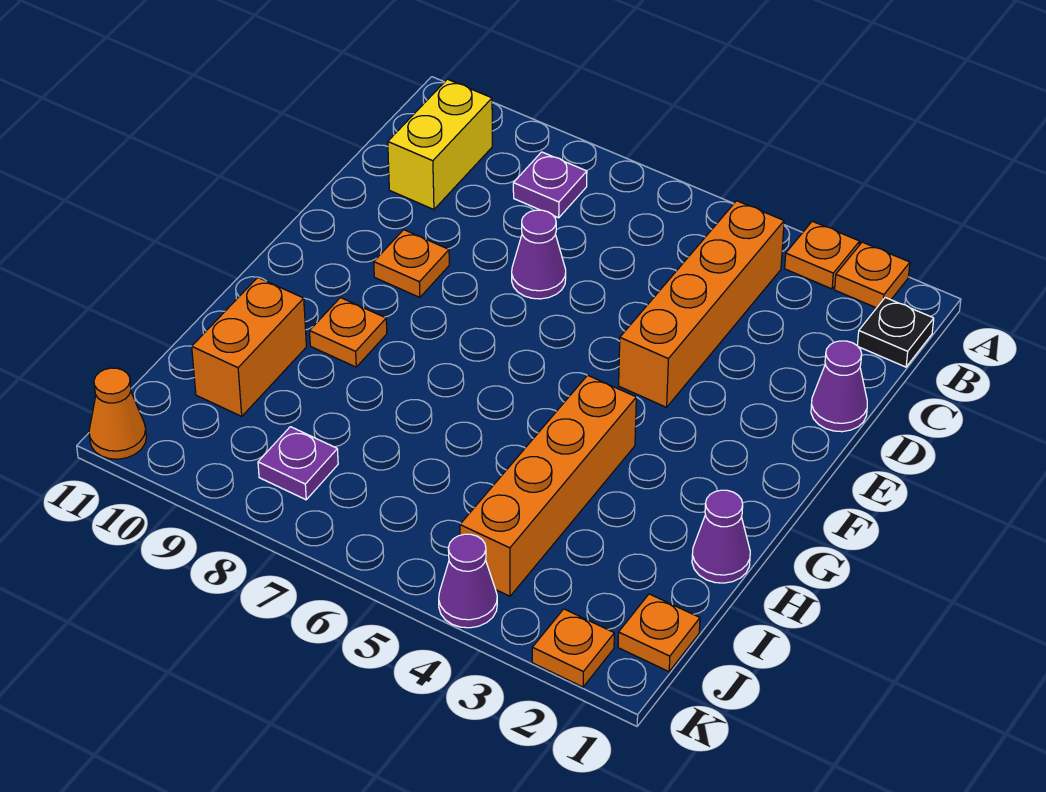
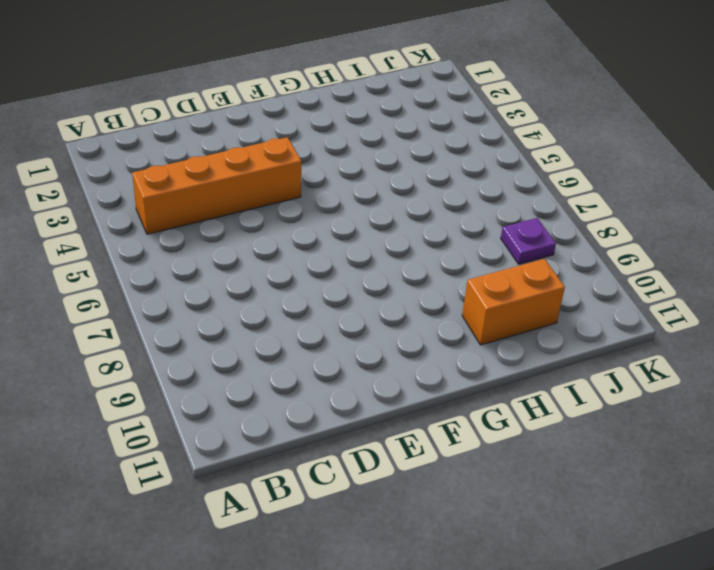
none -> orange 1x1 plate [835,242,910,308]
none -> orange 1x1 plate [785,221,860,289]
none -> black 1x1 plate [857,298,934,367]

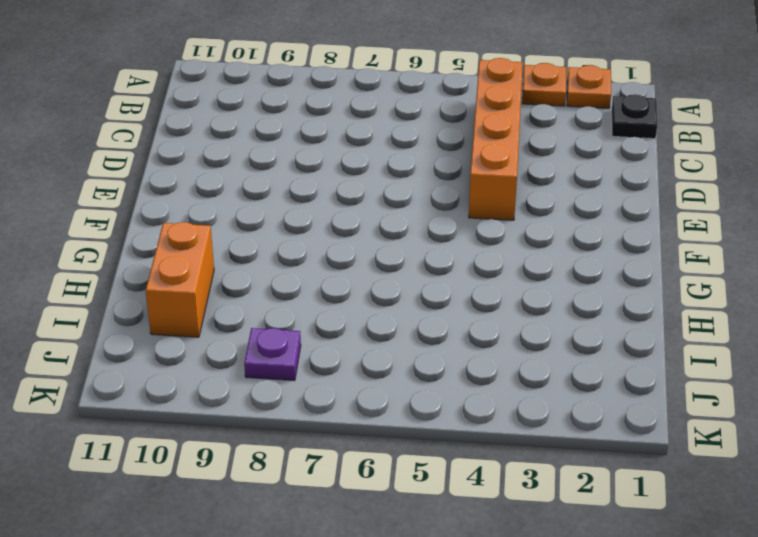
none -> purple 1x1 plate [513,152,587,218]
none -> yellow 1x2 brick [388,79,492,210]
none -> purple 1x1 cone [811,341,867,432]

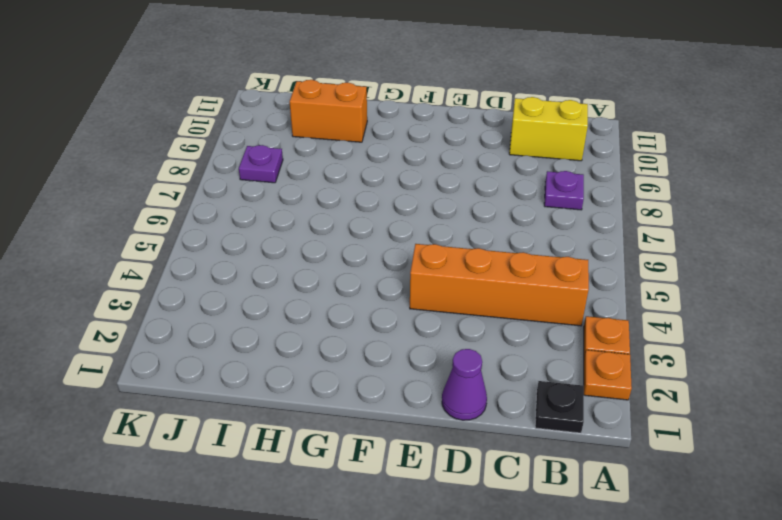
none -> purple 1x1 cone [512,210,566,299]
none -> orange 1x1 plate [374,230,449,298]
none -> orange 1x4 brick [460,375,636,596]

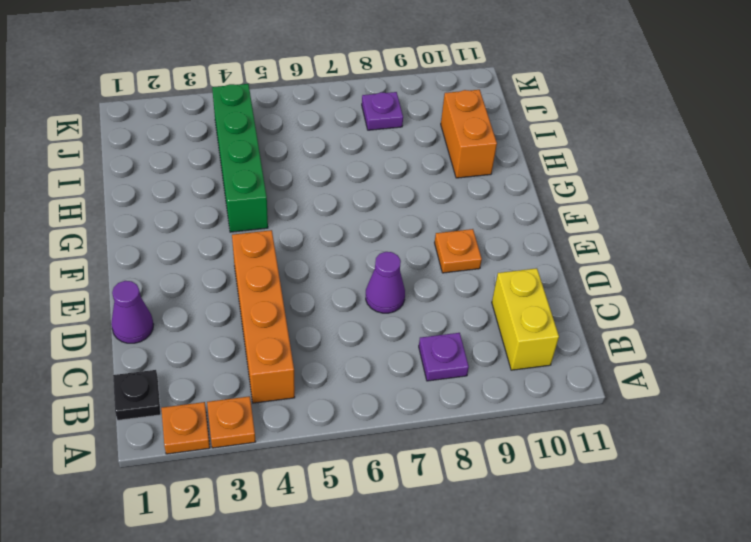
green 1x4 brick [212,84,268,232] -> orange 1x4 brick [460,375,636,596]
none -> orange 1x1 plate [310,298,387,367]
none -> purple 1x1 cone [692,490,750,583]
none -> orange 1x1 plate [618,594,700,672]

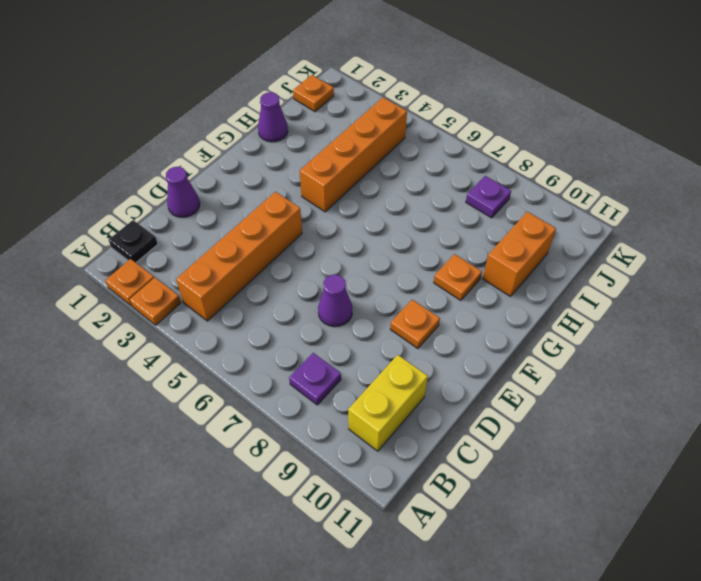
none -> orange 1x1 plate [532,609,614,687]
none -> purple 1x1 cone [439,534,497,628]
none -> orange 1x1 cone [89,368,146,459]

